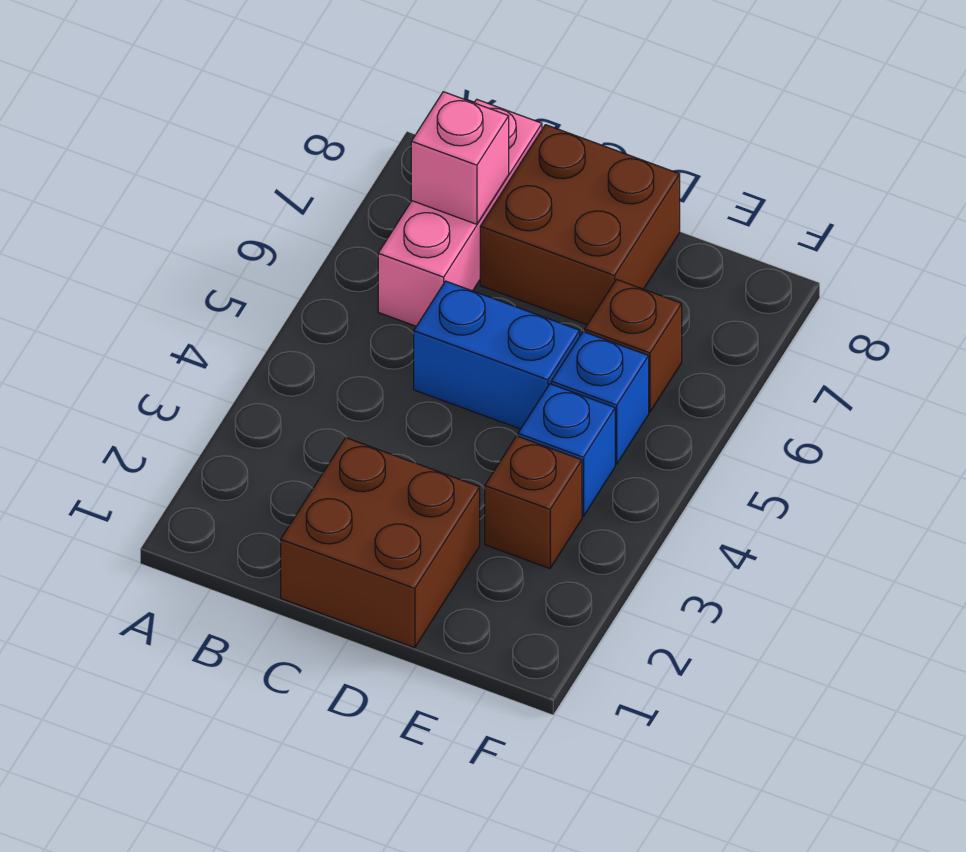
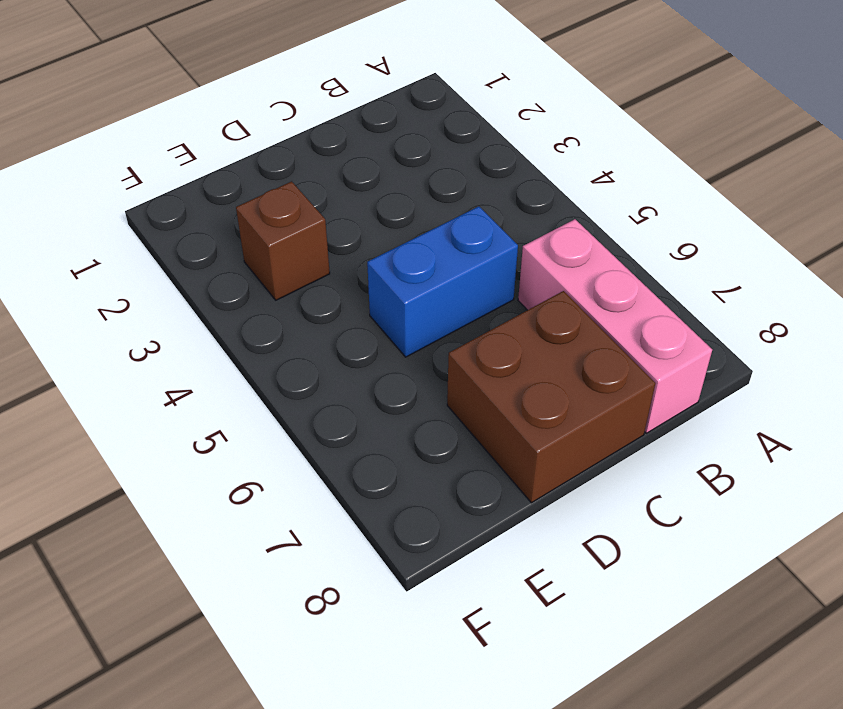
none -> brown 2x2 brick [281,438,480,648]
none -> blue 1x1 brick [518,384,615,516]

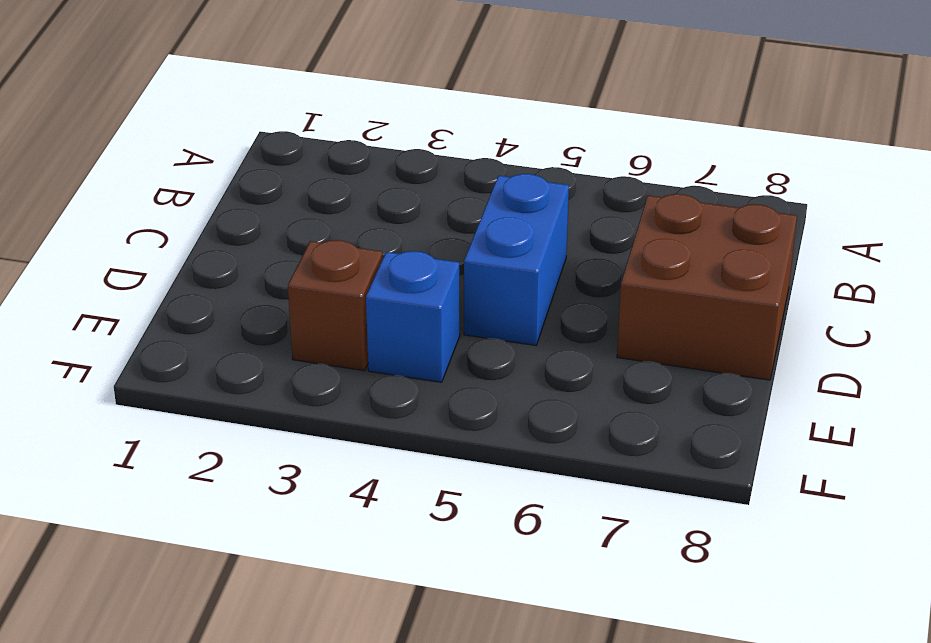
none -> pink 1x3 brick [378,99,542,326]
none -> brown 2x2 brick [281,438,480,648]

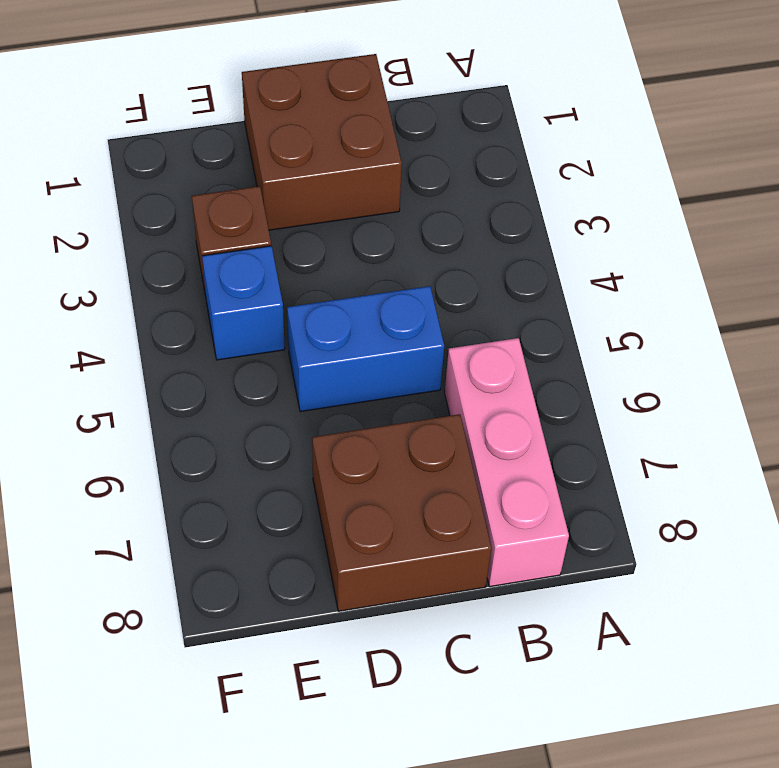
none -> blue 1x1 brick [551,332,649,464]
none -> brown 1x1 brick [585,280,682,412]

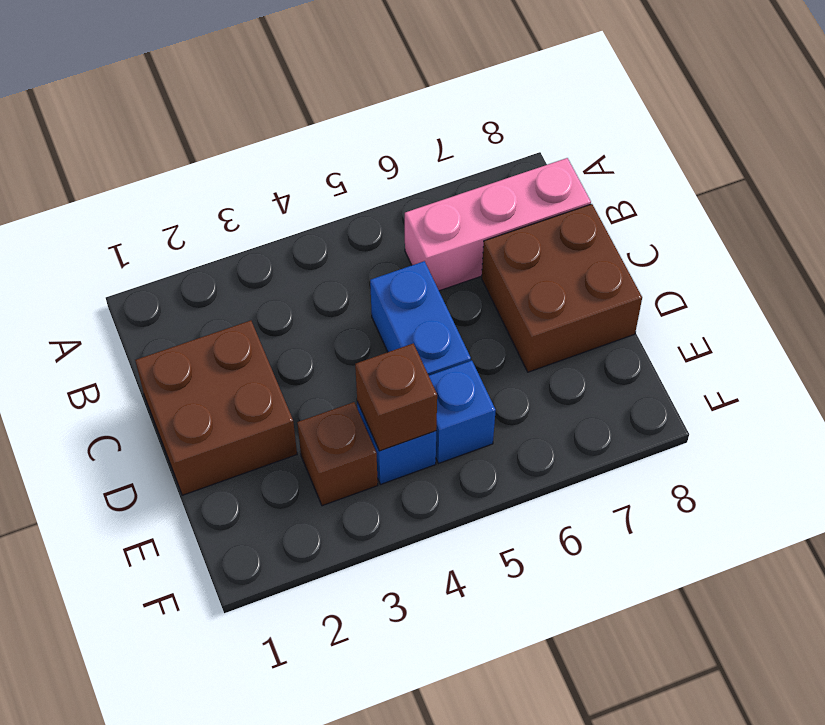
brown 1x1 brick [355,343,437,451] -> brown 1x1 brick moved to [585,280,682,412]
none -> pink 1x1 brick [411,92,509,224]

